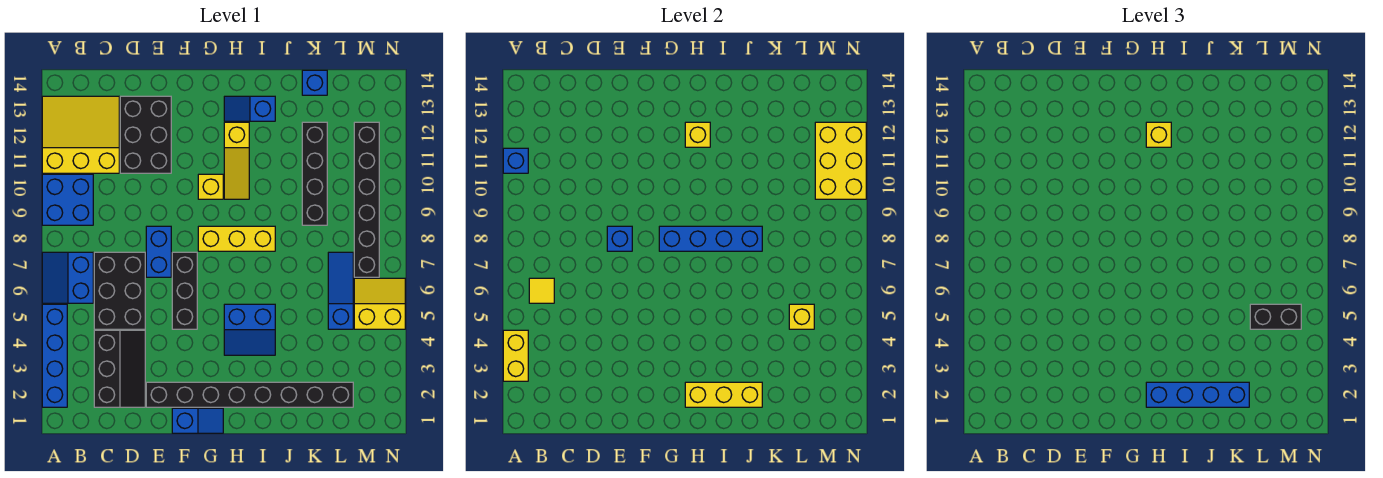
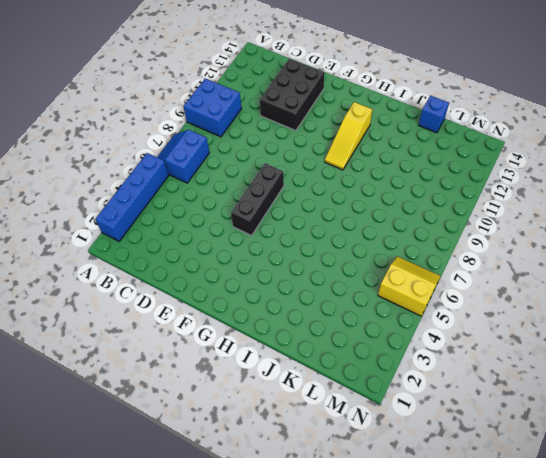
none -> yellow 3x3 slope [42,96,119,173]
none -> black 2x3 slope [94,330,145,407]
none -> black 2x3 brick [94,252,145,329]
none -> black 1x8 brick [146,382,353,407]

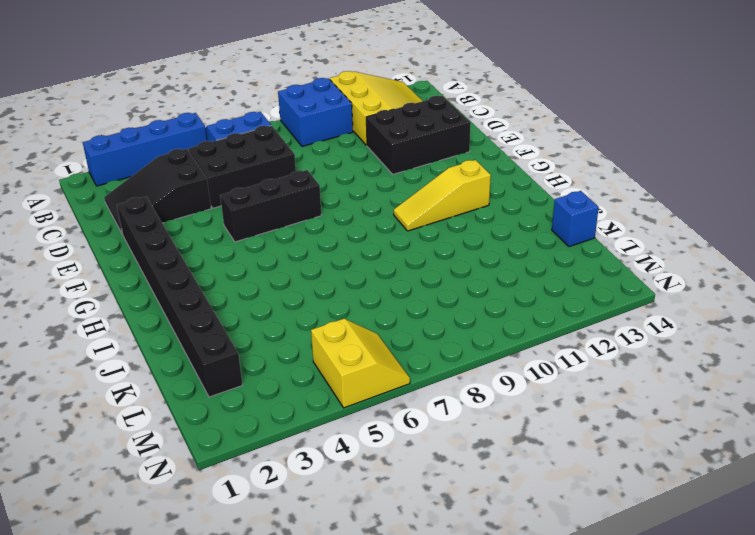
black 2x3 slope [104,149,211,233] -> black 2x3 slope turned to [94,330,145,407]
none -> blue 1x2 brick [146,226,171,277]
none -> blue 1x2 slope [172,408,223,433]
none -> yellow 1x3 brick [198,226,275,251]
none -> yellow 1x1 brick [198,174,223,199]

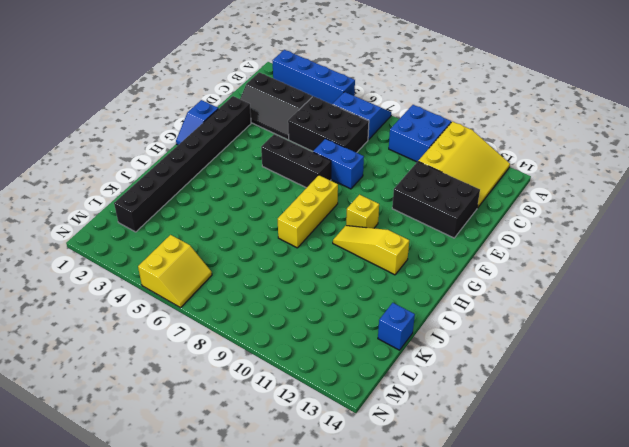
none -> blue 2x2 slope [224,304,275,355]
none -> blue 1x2 slope [224,96,275,121]
none -> black 1x4 brick [302,122,327,225]
none -> blue 1x3 slope [328,252,353,329]

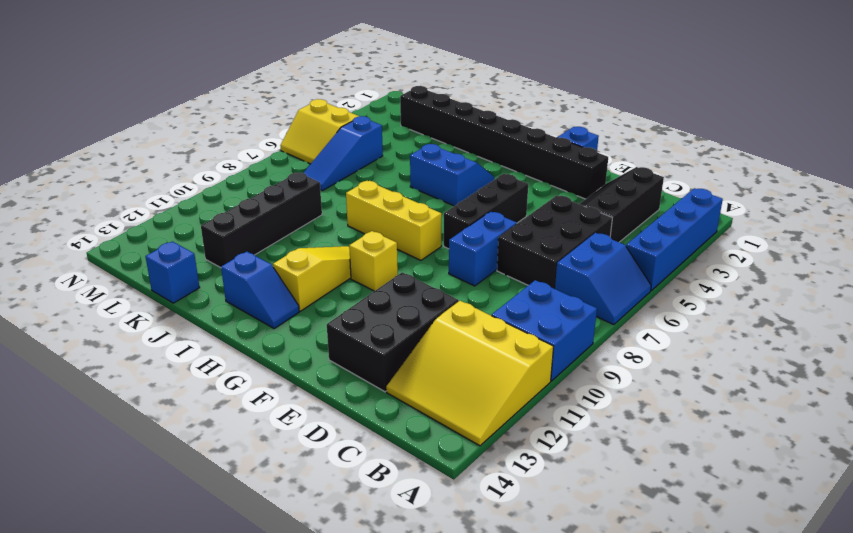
none -> black 1x6 brick [354,122,379,277]
none -> yellow 1x2 brick [503,330,528,381]
none -> blue 1x1 brick [503,148,528,173]
none -> yellow 1x1 tile [529,278,554,303]

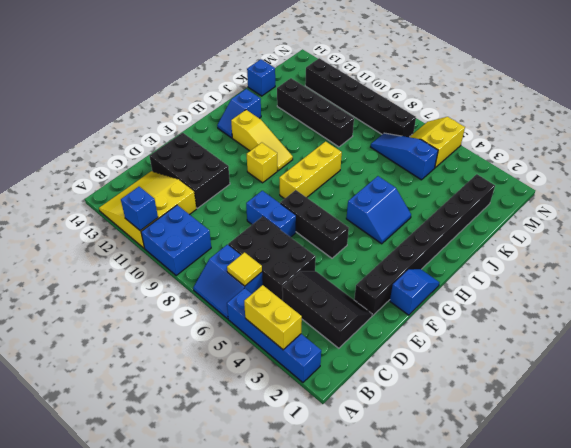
none -> blue 1x1 brick [607,226,632,251]
none -> blue 1x4 brick [659,226,762,251]
none -> yellow 1x3 brick [685,382,762,407]
none -> yellow 1x1 brick [685,122,710,147]

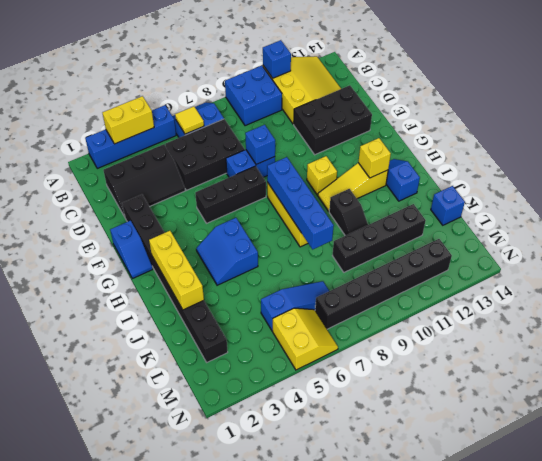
black 1x2 slope [329,189,368,236] -> none
none -> yellow 1x1 brick [789,304,814,329]
none -> yellow 2x3 brick [815,122,866,199]
none -> blue 1x4 brick [1146,382,1249,407]
none -> yellow 1x1 brick [1146,122,1171,147]

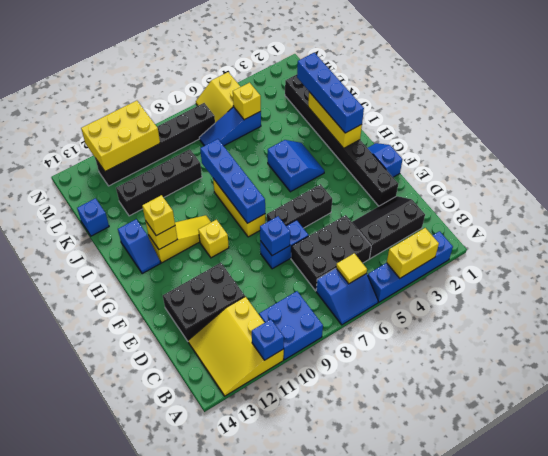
none -> black 1x2 brick [1250,304,1301,329]

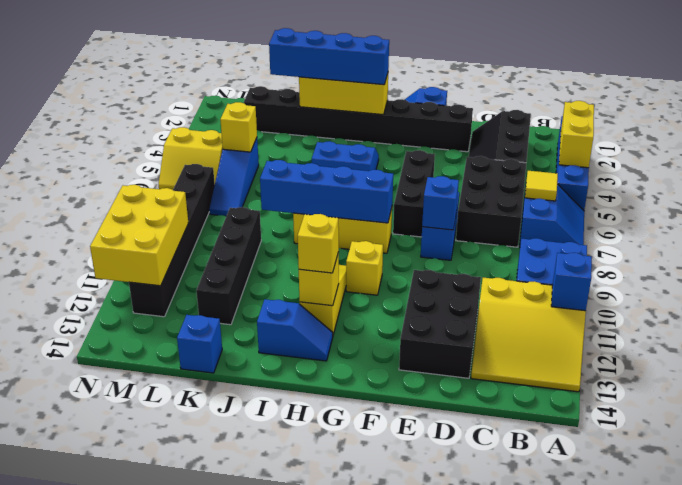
none -> black 1x2 brick [1250,304,1301,329]

